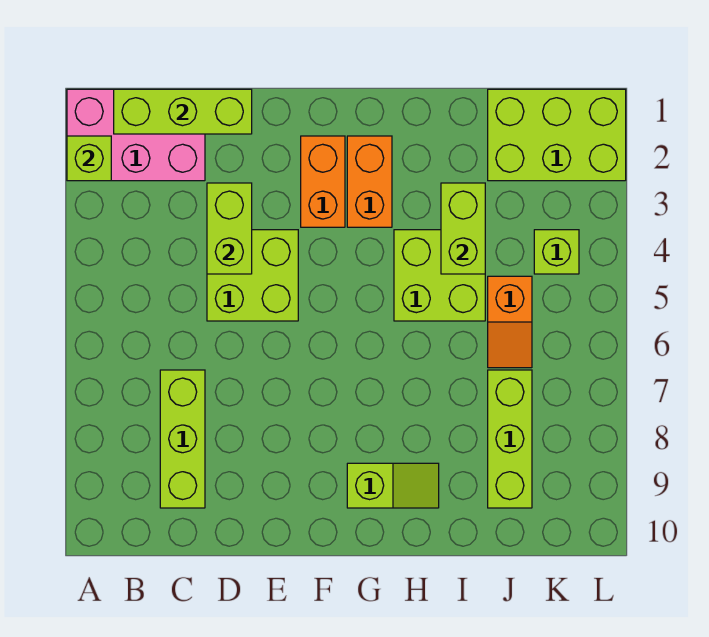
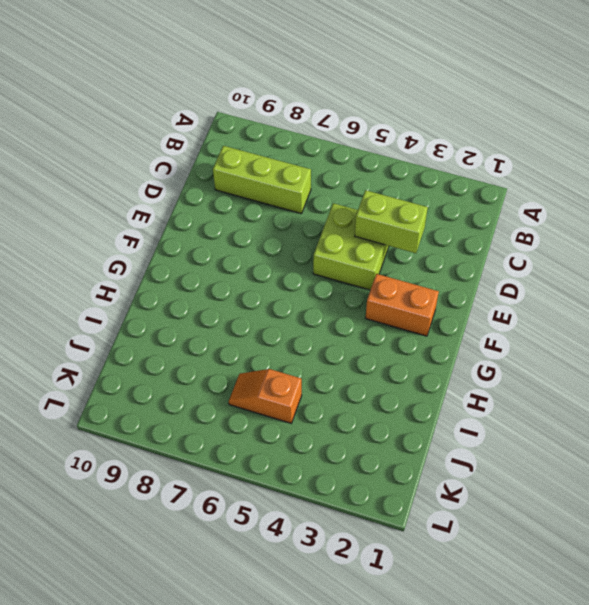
none -> pink 2x3 brick [67,89,205,181]
none -> orange 1x2 brick [347,136,392,227]
none -> lime 1x2 slope [347,463,439,508]

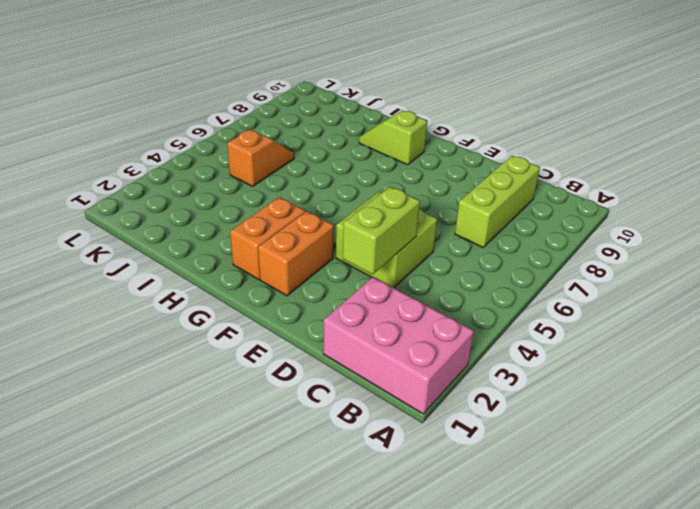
none -> lime 2x2 brick [394,230,485,321]
none -> lime 2x3 brick [488,89,626,181]
none -> lime 1x3 brick [488,370,532,508]

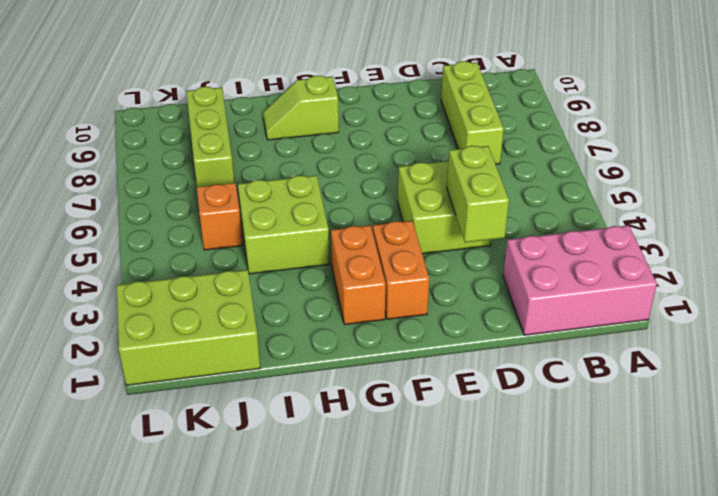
none -> lime 1x1 brick [534,230,579,274]
none -> lime 1x1 brick [67,136,111,181]
none -> lime 1x3 brick [114,89,252,134]

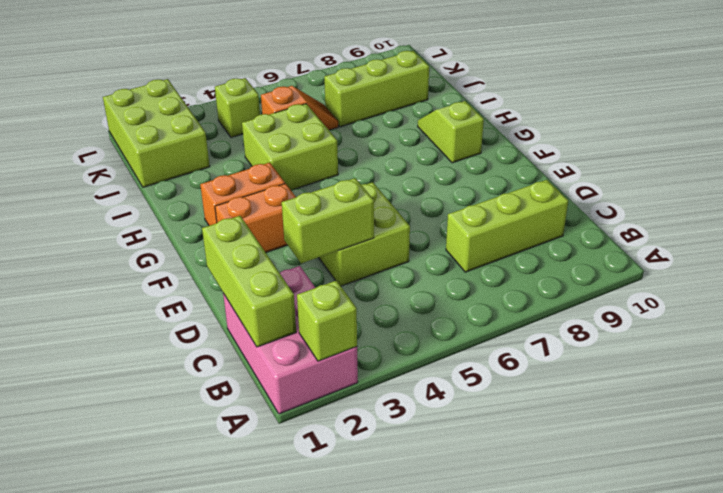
none -> lime 1x2 brick [441,183,485,274]

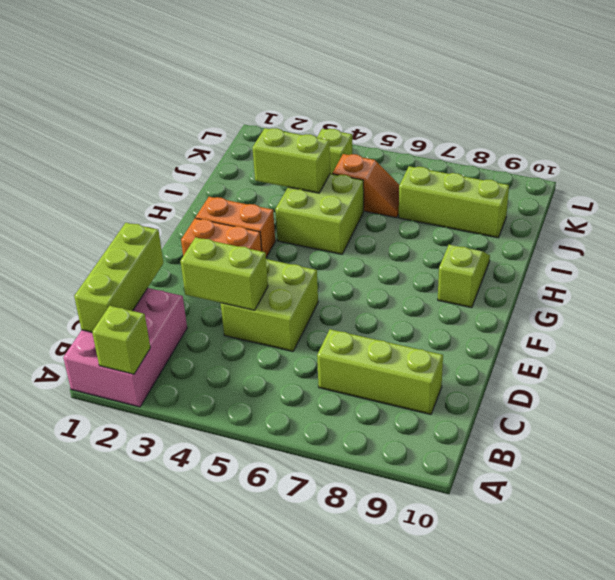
none -> lime 2x3 brick [488,89,626,181]

